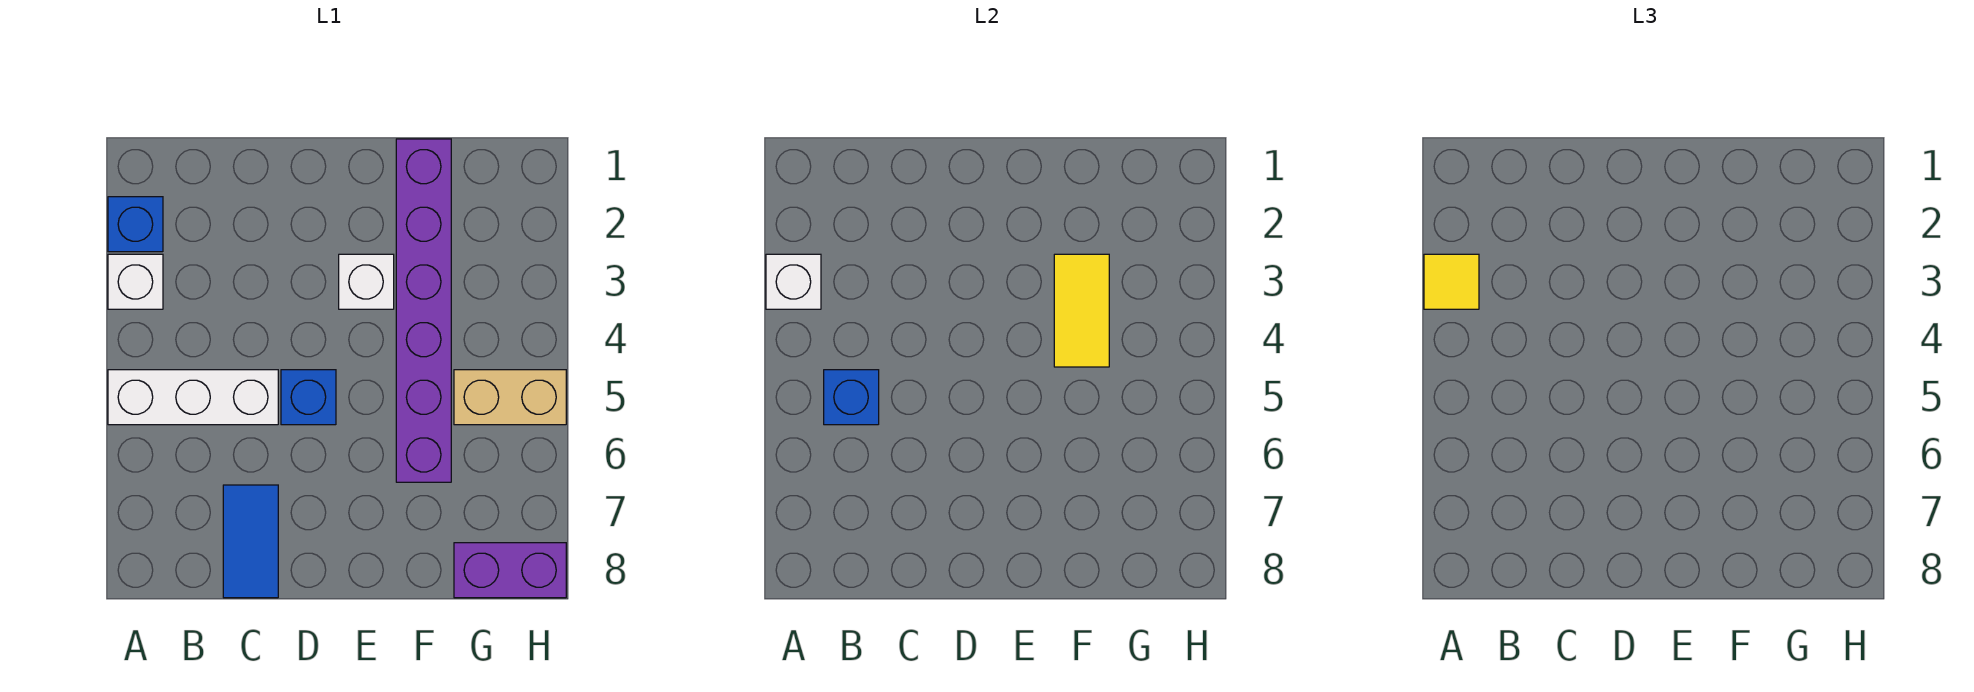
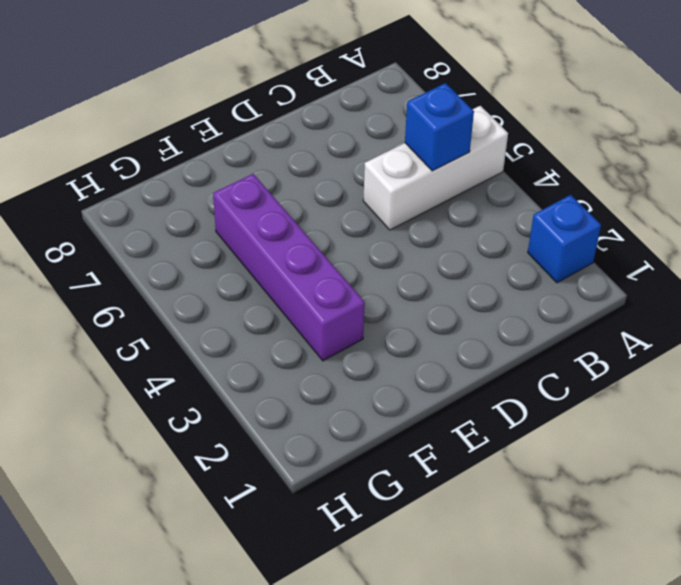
purple 1x4 brick [213,174,365,361] -> purple 1x6 brick [396,139,451,482]
none -> white 1x1 brick [108,254,163,309]
none -> blue 1x2 tile [223,485,278,598]
none -> blue 1x1 brick [281,370,336,425]

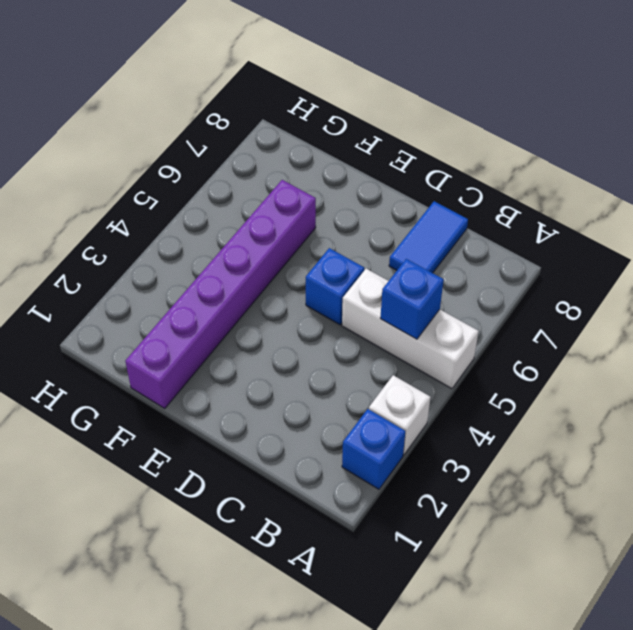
none -> white 1x1 brick [339,254,394,309]
none -> tan 1x2 brick [454,370,566,425]
none -> purple 1x2 brick [454,543,566,598]

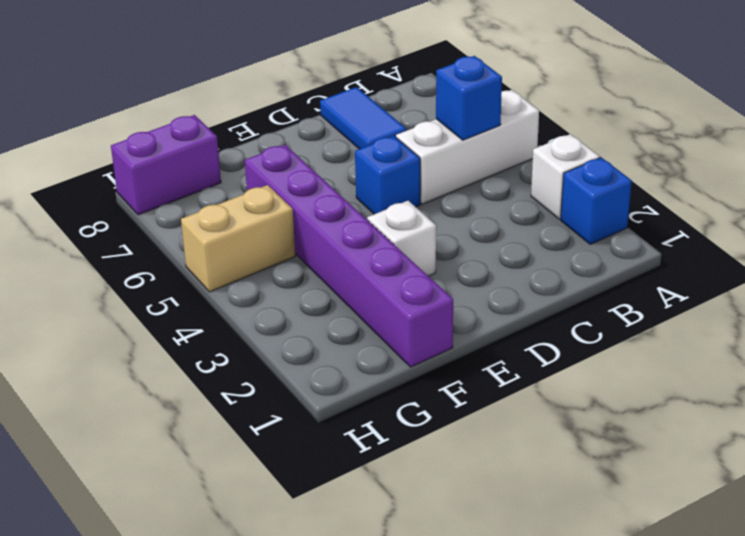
none -> white 1x1 brick [766,254,821,309]
none -> yellow 1x2 tile [1054,254,1109,367]
none -> yellow 1x1 tile [1424,254,1479,309]

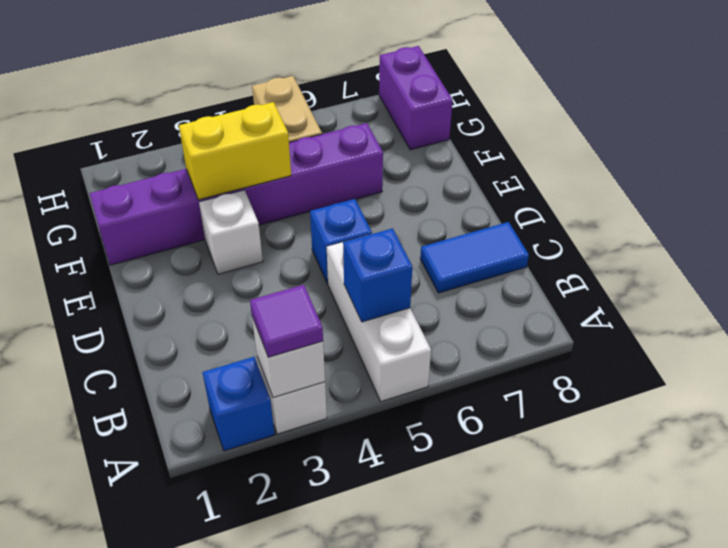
purple 1x1 tile [250,285,323,357] -> yellow 1x1 tile [1424,254,1479,309]
yellow 1x2 brick [179,102,291,200] -> yellow 1x2 tile [1054,254,1109,367]

